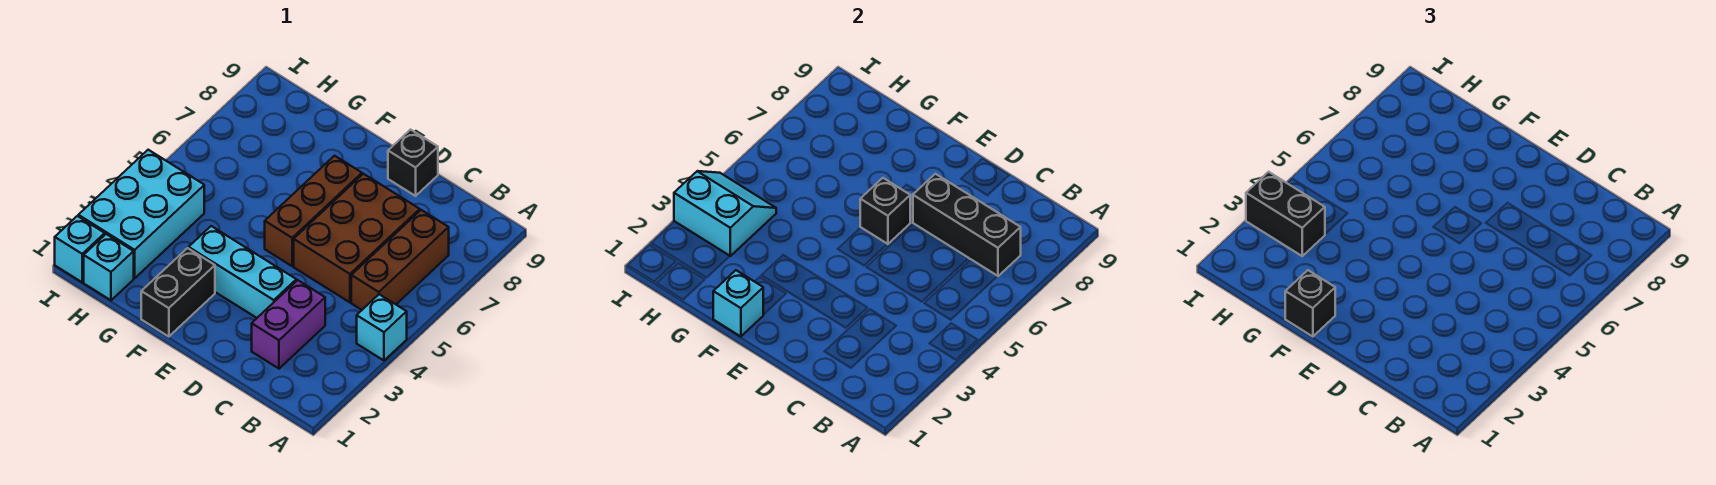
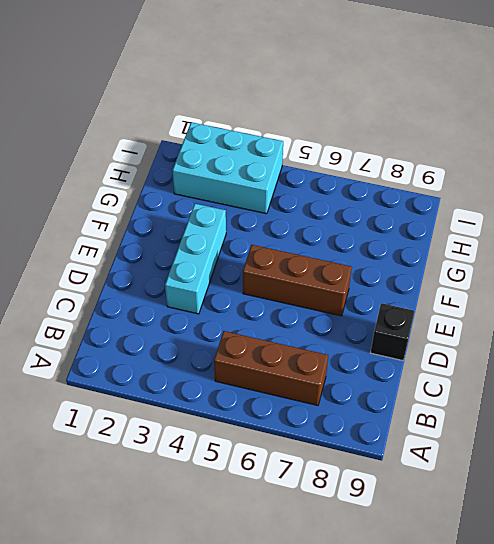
none -> cyan 1x1 brick [357,294,407,360]
none -> purple 1x2 brick [252,280,325,369]
none -> brown 2x3 brick [294,174,420,302]

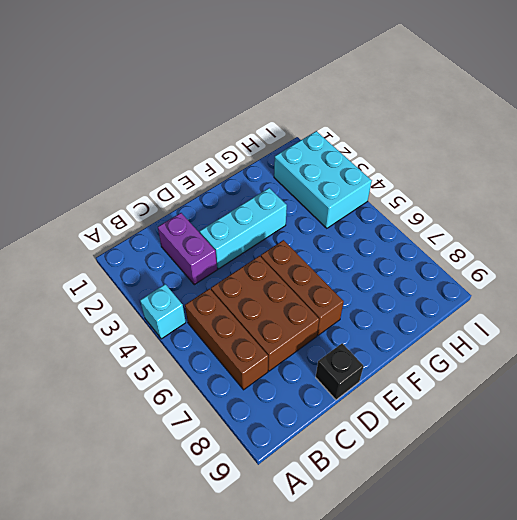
none -> black 1x2 brick [141,248,215,337]
none -> cyan 1x1 brick [84,234,134,300]
none -> cyan 1x1 brick [55,216,105,282]

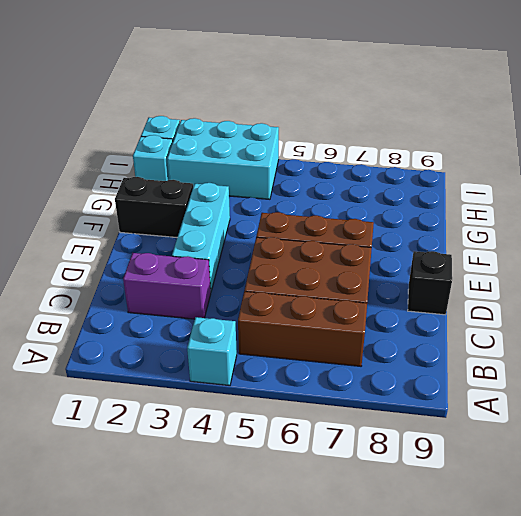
none -> black 1x3 brick [913,174,1021,276]
none -> black 1x1 brick [860,178,910,244]
none -> cyan 1x1 brick [713,270,763,337]

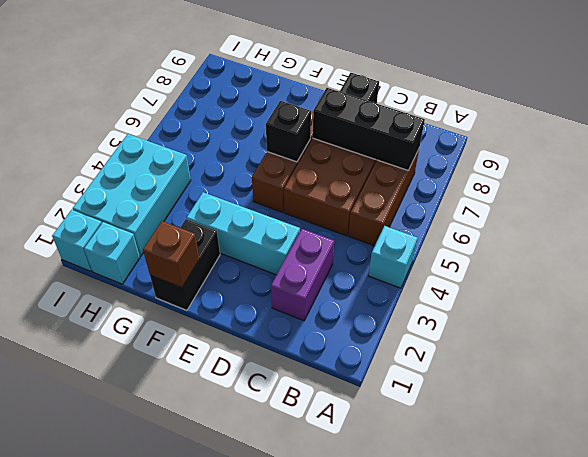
brown 1x1 brick [143,221,199,288] -> cyan 1x1 brick [713,270,763,337]
none -> cyan 2x2 slope [674,171,776,256]
none -> black 1x1 brick [1285,270,1335,337]
none -> black 1x2 brick [1246,172,1325,256]

